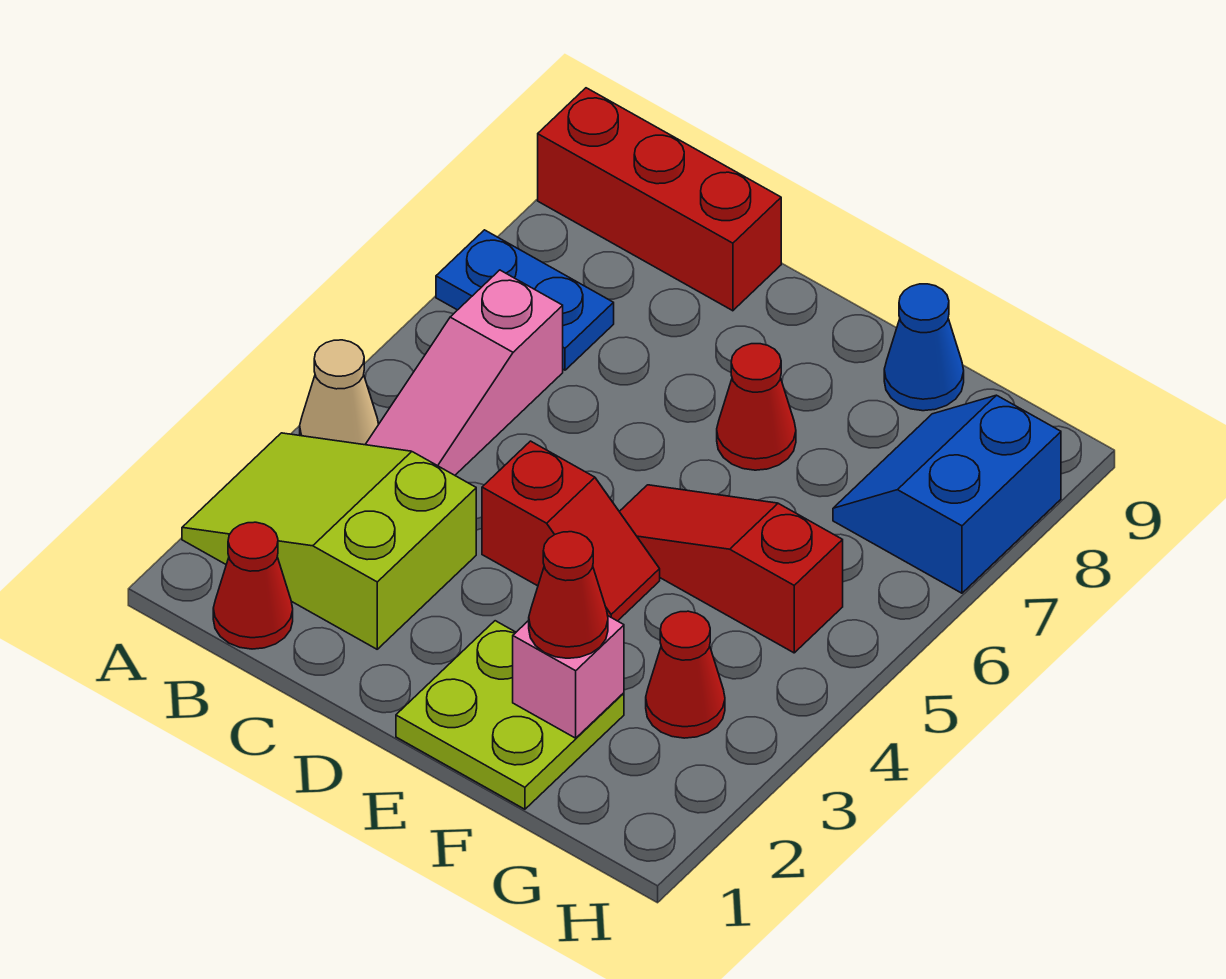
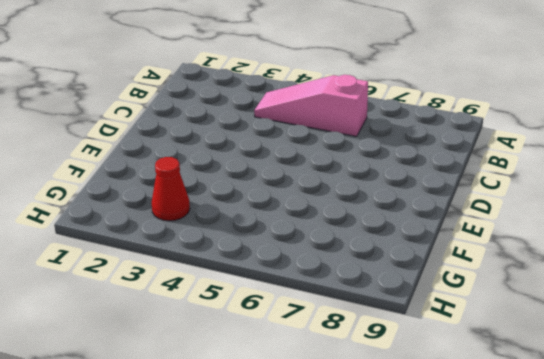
none -> lime 2x3 slope [182,433,476,649]
none -> tan 1x1 cone [300,340,379,445]
none -> blue 1x2 plate [436,230,614,370]

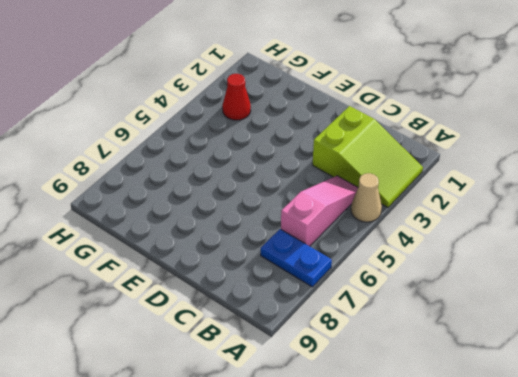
none -> red 1x3 brick [538,88,781,311]
none -> red 1x1 cone [213,522,293,649]
none -> red 1x2 slope [482,441,660,621]

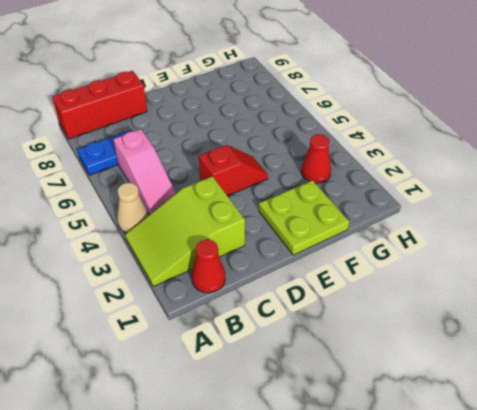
none -> red 1x3 slope [619,485,843,653]
none -> red 1x1 cone [717,344,796,470]
none -> blue 1x1 cone [884,284,964,411]

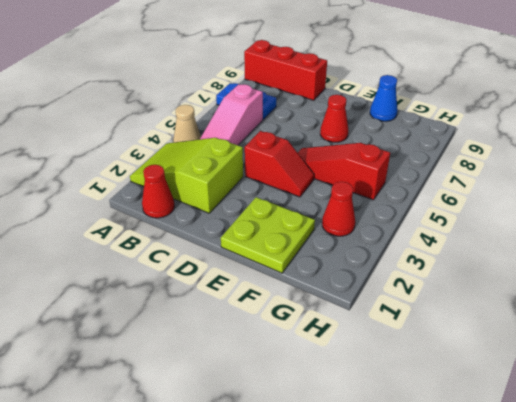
none -> blue 2x2 slope [833,395,1061,593]
none -> pink 1x1 brick [513,616,624,738]
none -> red 1x1 cone [529,532,608,658]

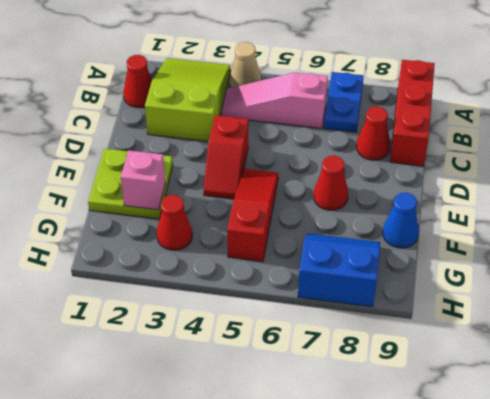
red 1x1 cone [356,106,390,160] -> red 1x1 cone moved to [529,532,608,658]

